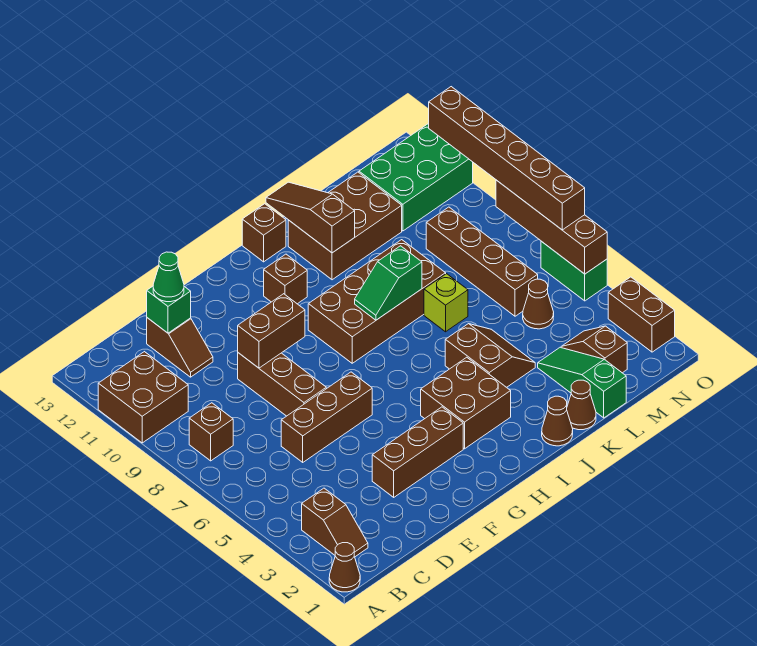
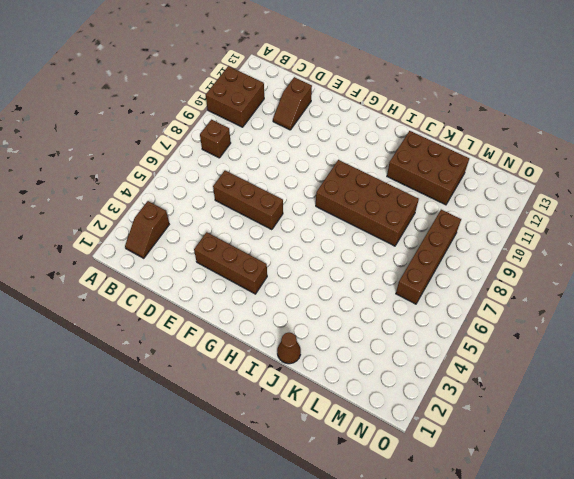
none -> brown 1x1 cone [329,543,360,592]
none -> brown 1x3 brick [238,353,326,416]
none -> brown 2x2 brick [421,357,511,449]
none -> brown 1x1 brick [264,254,307,304]

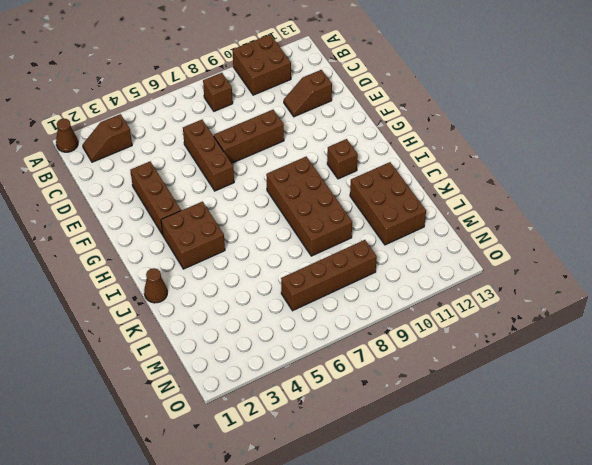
none -> brown 1x1 brick [242,204,286,262]
none -> brown 2x2 slope [445,324,535,387]
none -> brown 1x1 cone [567,380,596,430]
none -> lime 1x1 brick [424,274,468,332]

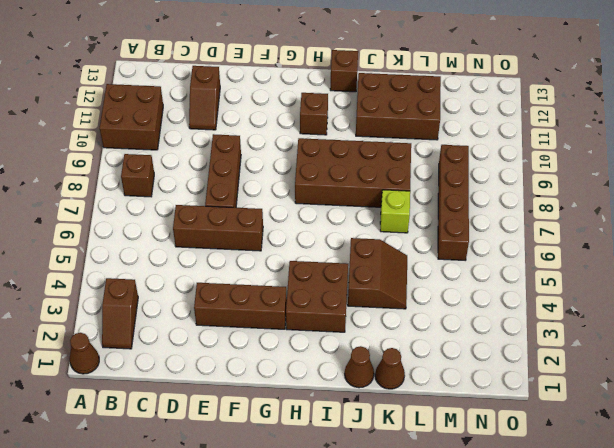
none -> green 1x3 slope [538,347,626,418]
none -> brown 1x2 slope [561,326,627,373]
none -> brown 1x1 cone [523,279,554,329]
none -> green 2x3 brick [359,123,473,231]

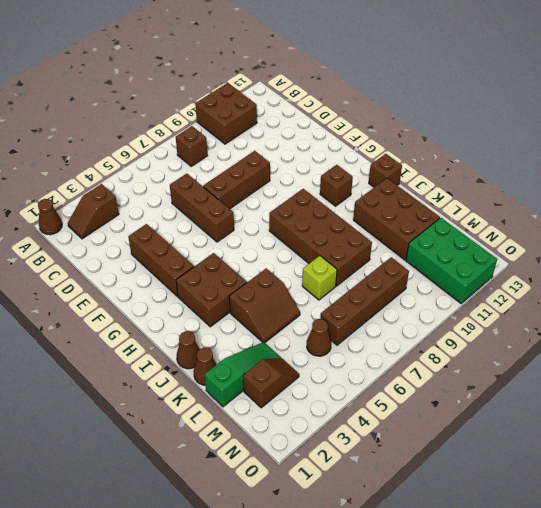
none -> brown 1x2 slope [147,318,213,377]
none -> brown 1x2 brick [608,277,675,352]
none -> green 1x2 brick [541,241,607,301]
none -> green 1x1 brick [147,286,191,333]

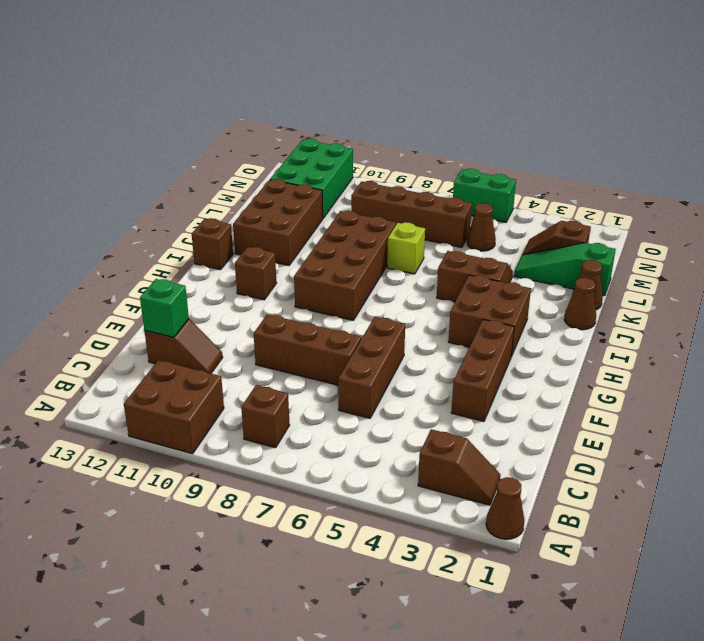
none -> brown 1x2 brick [608,277,675,352]
none -> brown 1x2 brick [238,294,305,368]
none -> green 1x2 slope [355,246,422,320]
none -> brown 1x3 slope [266,182,355,253]

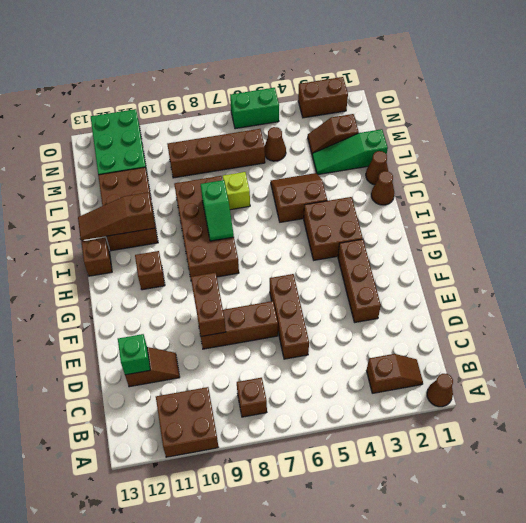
none -> brown 1x4 brick [496,180,607,274]
none -> green 1x1 cone [153,252,184,302]
none -> brown 1x6 brick [429,87,585,230]

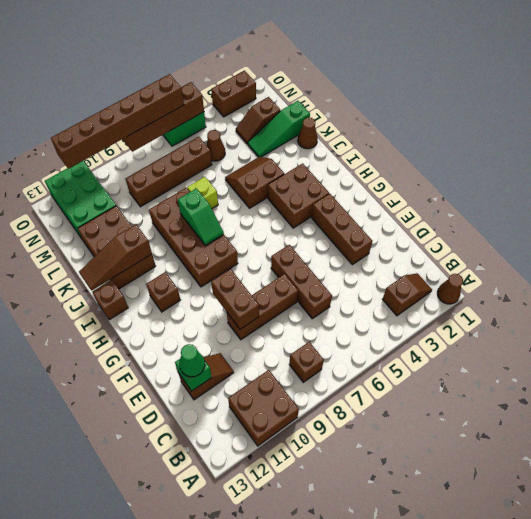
none -> brown 1x1 cone [542,396,573,446]

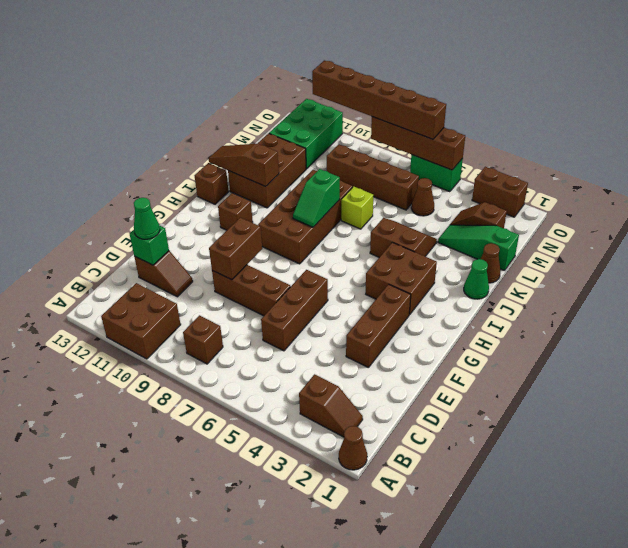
green 1x1 cone [464,259,489,299] -> brown 1x1 cone [542,396,573,446]

